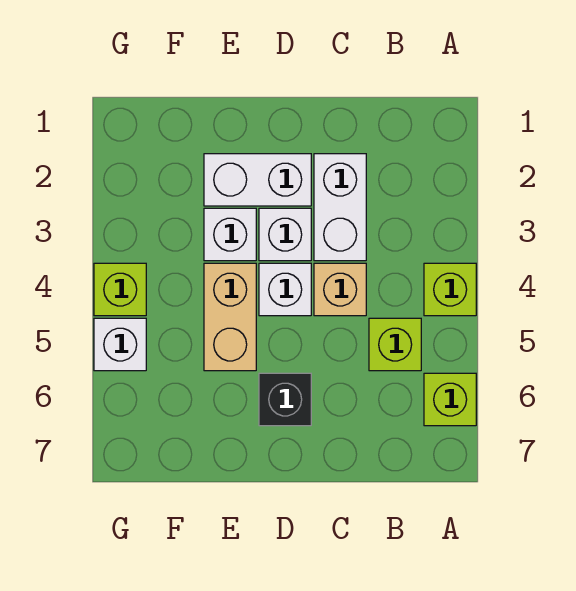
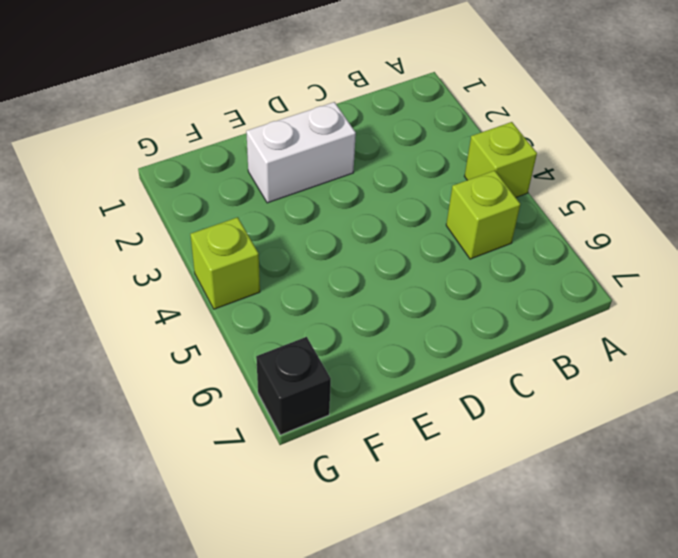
black 1x1 brick [256,337,331,435] -> black 1x1 brick moved to [259,373,311,426]
none -> lime 1x1 brick [424,373,476,426]
none -> white 1x2 brick [314,154,366,261]
none -> tan 1x1 brick [314,263,366,316]

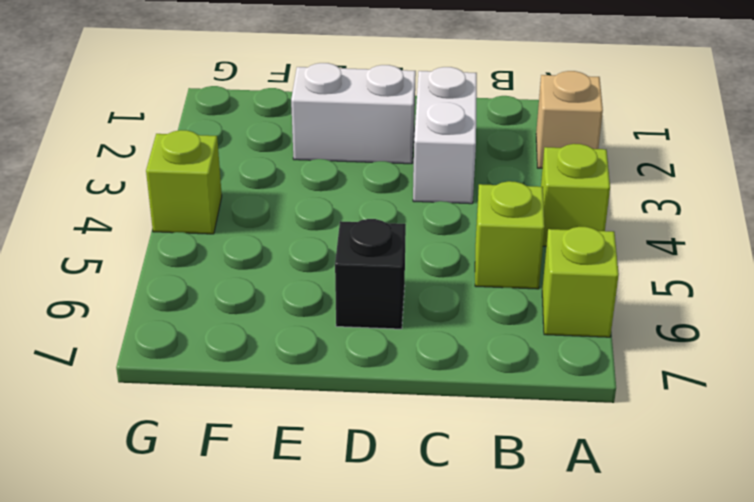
tan 1x1 brick [536,71,603,168] -> tan 1x1 brick moved to [314,263,366,316]
none -> white 1x1 brick [259,208,311,261]
none -> white 1x1 brick [259,263,311,316]
none -> white 1x1 brick [204,208,256,261]

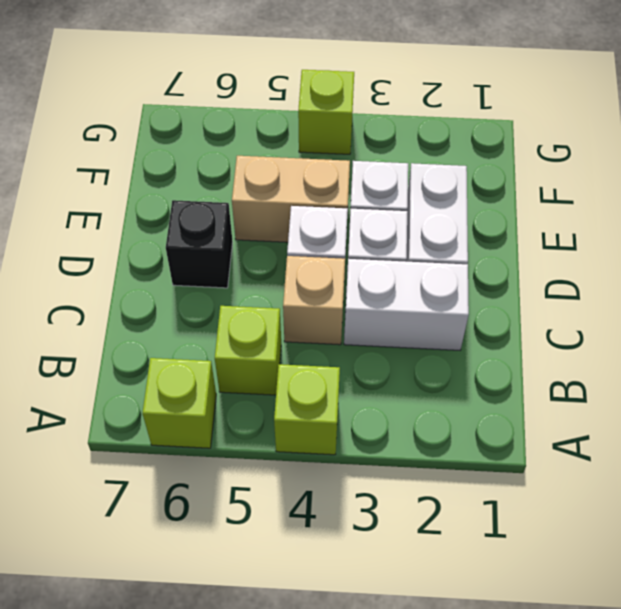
none -> white 1x1 brick [94,318,146,371]

